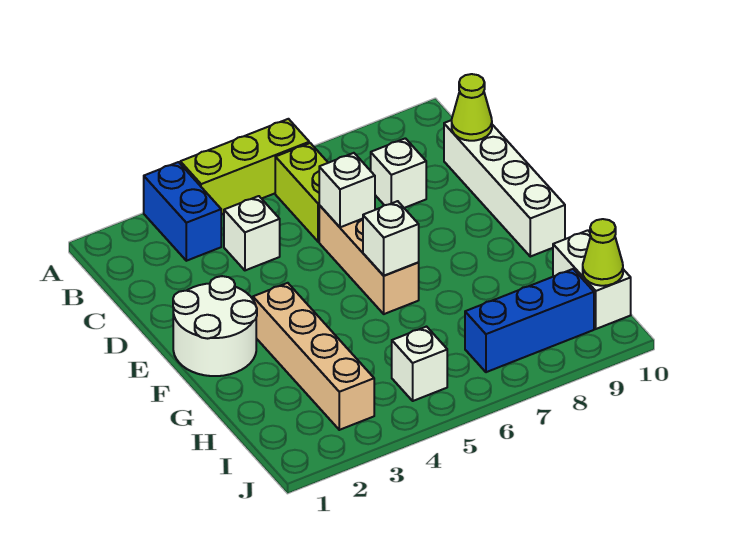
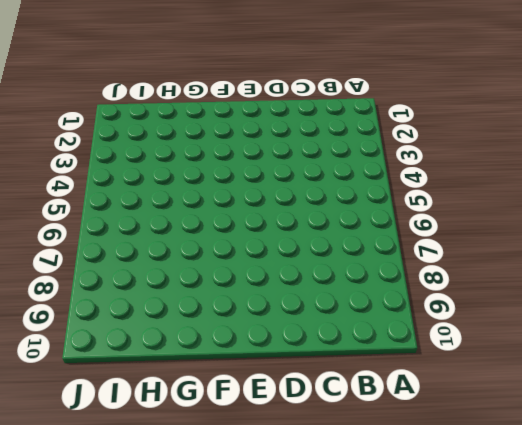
none -> blue 1x2 brick [144,162,221,261]
none -> lime 1x3 brick [180,119,309,214]
none -> lime 1x2 brick [275,143,328,242]

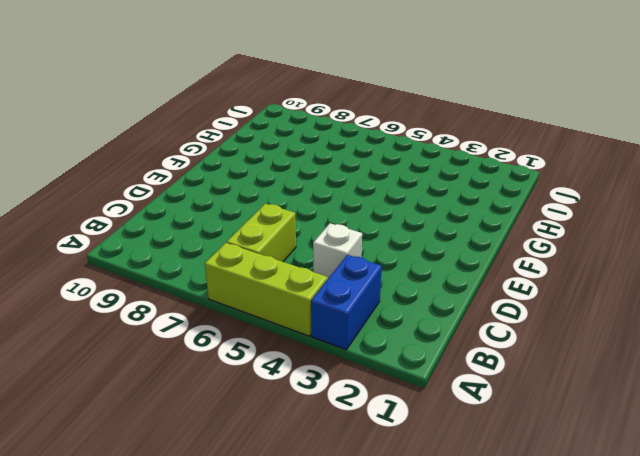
none -> white 1x1 brick [371,138,426,208]
none -> white 1x4 brick [444,120,565,257]
none -> tan 1x3 brick [319,205,419,314]

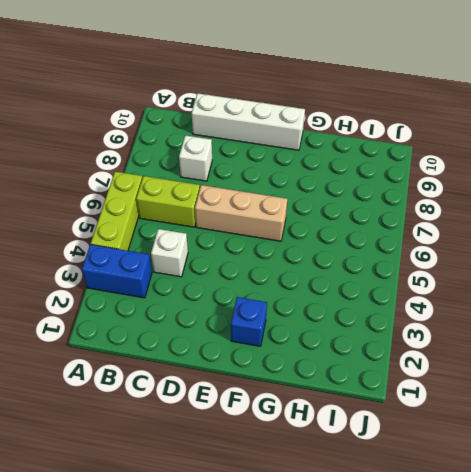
blue 1x1 brick [231,297,267,346] -> white 2x2 round brick [173,276,257,376]
none -> tan 1x4 brick [253,283,374,430]
none -> white 1x2 brick [553,230,631,329]
none -> white 1x1 brick [392,327,447,401]

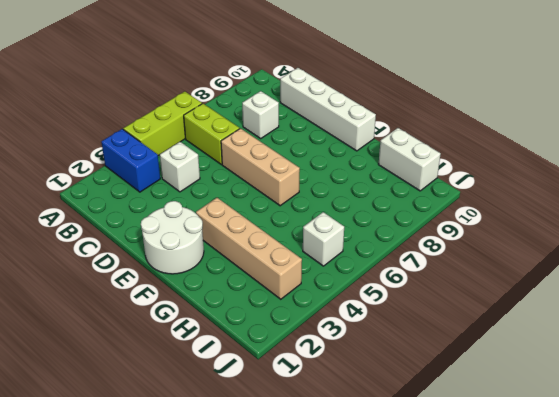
none -> blue 1x3 brick [465,269,594,372]
none -> lime 1x1 cone [452,74,492,141]
none -> white 1x1 brick [319,153,375,227]

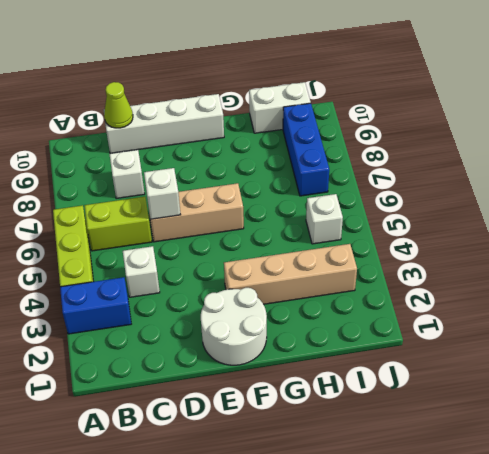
none -> white 1x1 brick [363,201,419,276]
none -> lime 1x1 cone [583,219,623,286]

